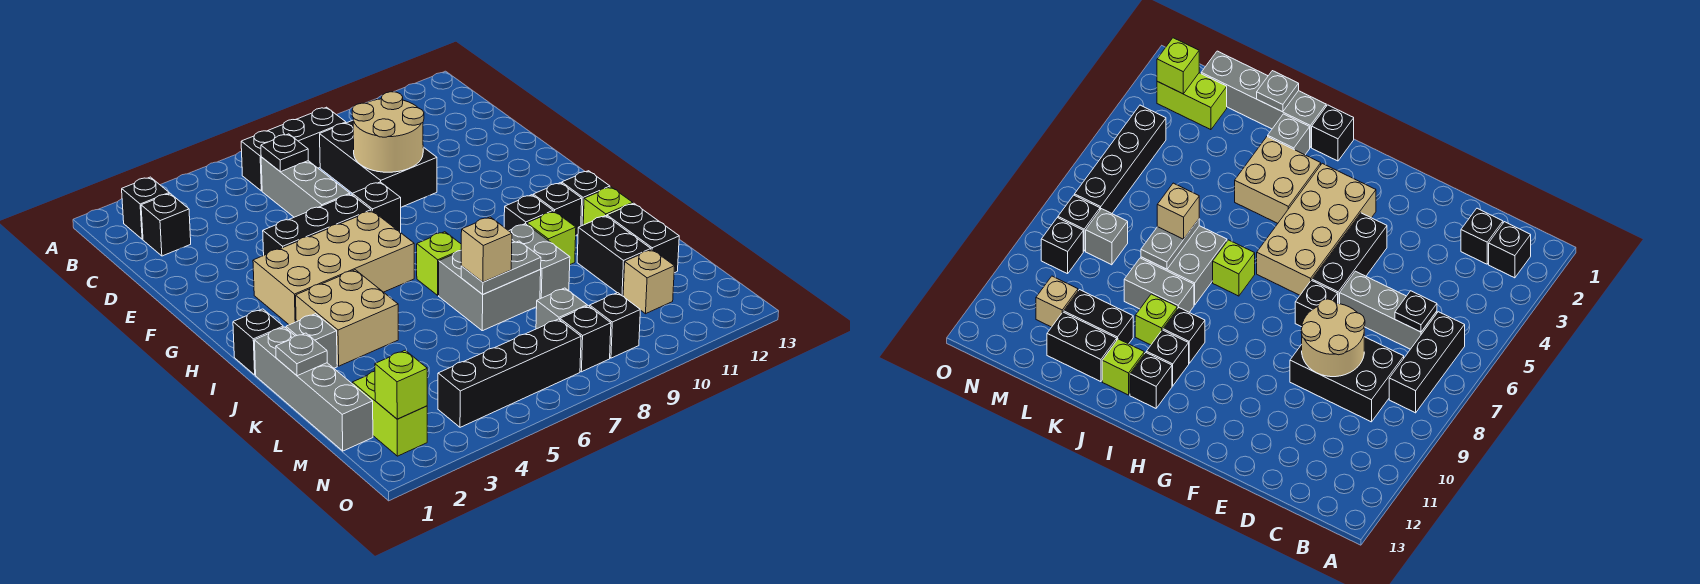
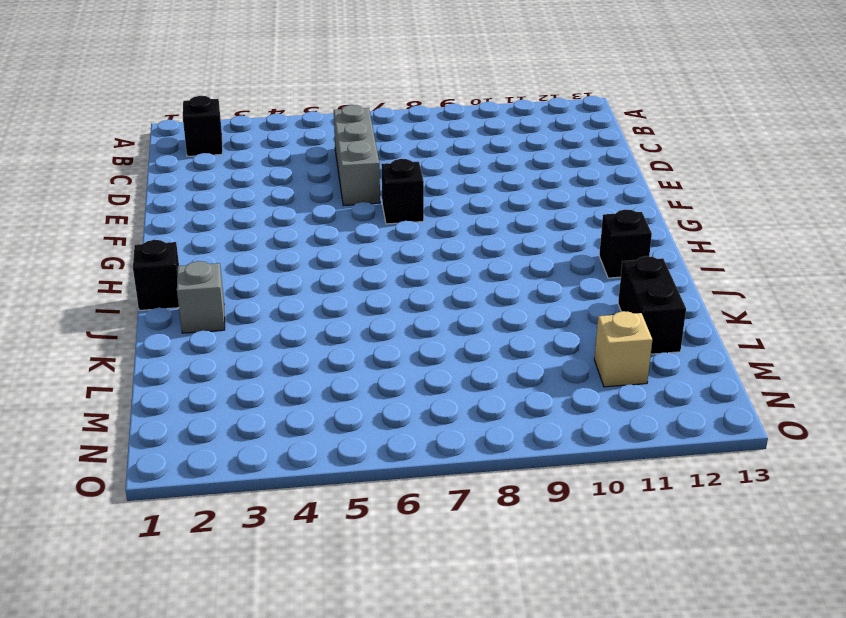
none -> black 1x3 brick [241,107,346,191]
none -> black 1x1 brick [141,193,191,256]
none -> black 2x3 brick [320,120,437,207]
none -> black 1x3 brick [263,194,371,255]

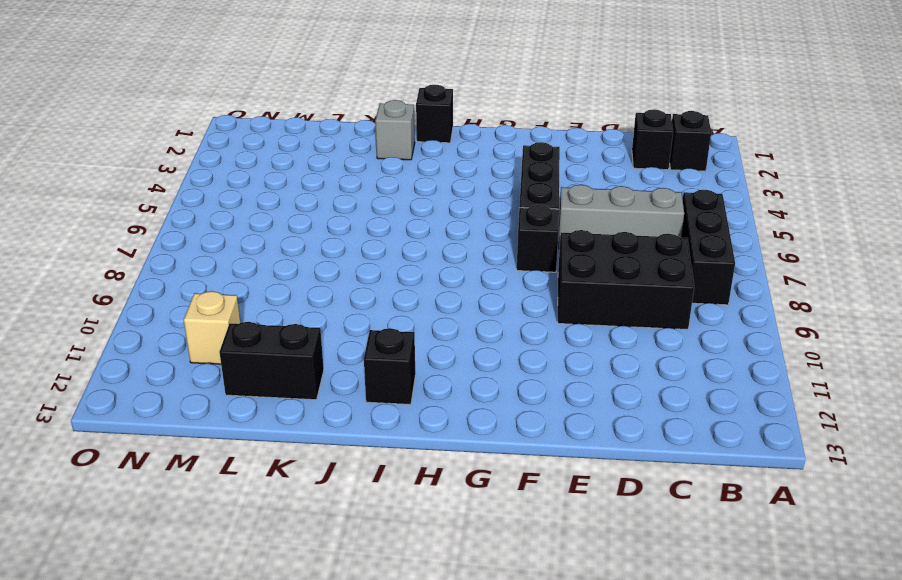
none -> tan 2x4 brick [253,211,414,325]
none -> tan 2x2 brick [296,270,398,366]
none -> lime 1x1 brick [417,232,461,295]
none -> black 1x1 brick [504,195,553,231]

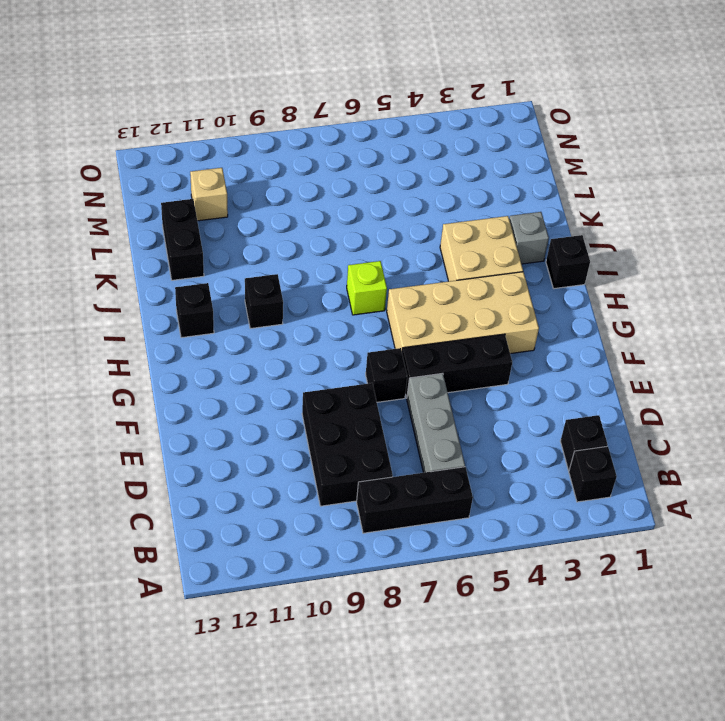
none -> black 1x1 brick [533,183,582,235]
none -> grey 1x4 brick [254,327,373,451]
none -> grey 2x2 brick [439,250,541,331]
none -> grey 1x2 brick [509,224,570,299]

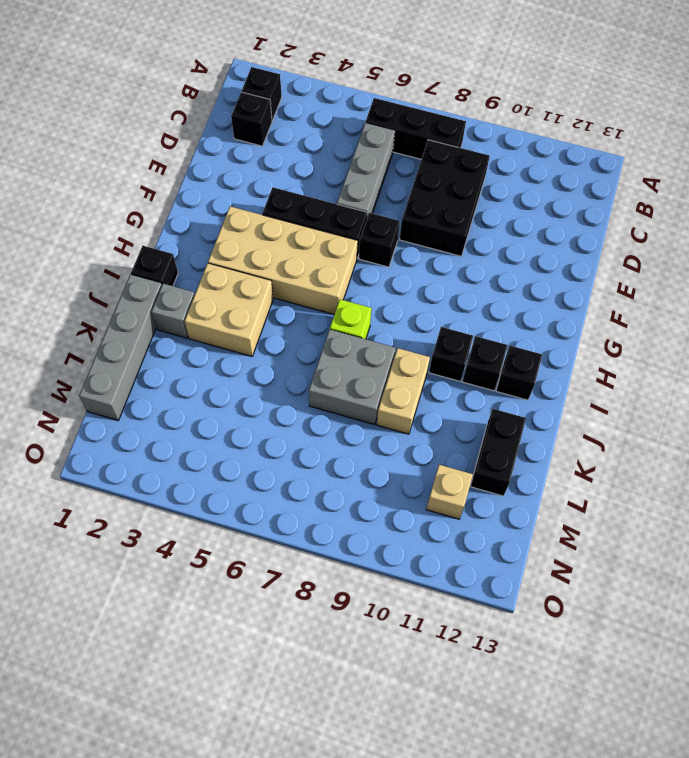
tan 1x2 brick [377,348,430,434] -> grey 1x2 brick [509,224,570,299]
none -> lime 1x1 brick [527,211,576,264]
none -> lime 1x1 brick [583,187,633,225]
none -> black 1x2 brick [577,216,651,296]
none -> lime 1x2 brick [352,371,427,456]

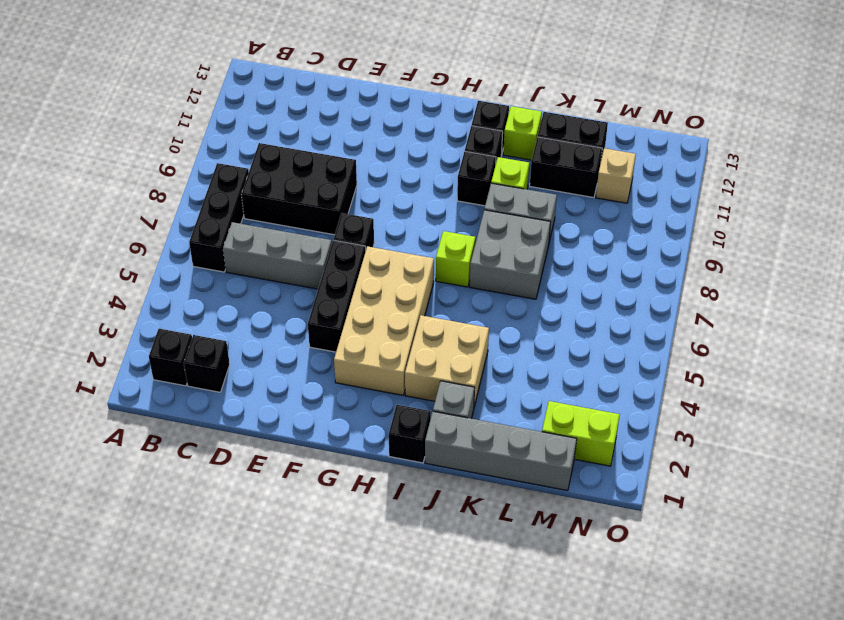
none -> grey 1x1 brick [536,288,587,329]
none -> black 1x4 brick [438,319,581,427]
none -> black 1x1 brick [560,306,611,372]
none -> black 1x1 brick [590,293,640,358]

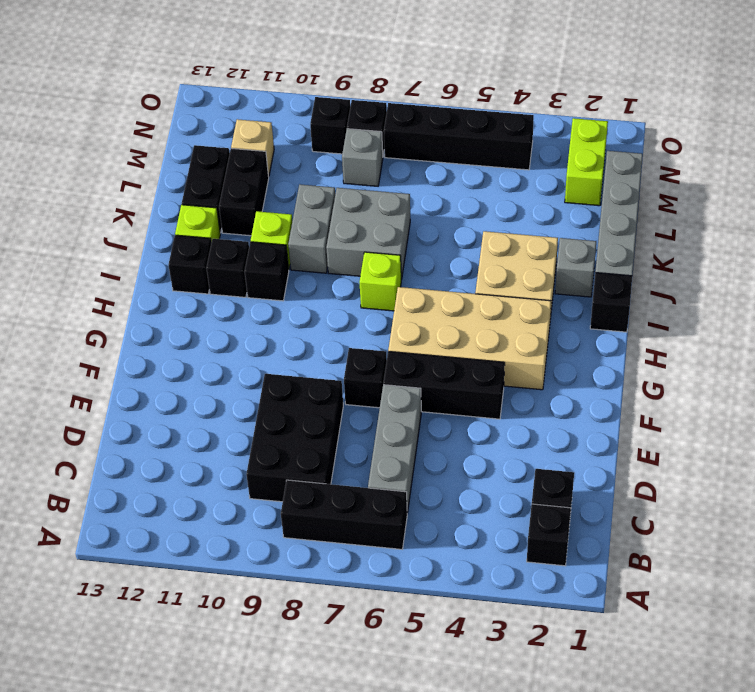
none -> black 1x1 plate [261,134,308,172]
none -> tan 2x2 round brick [352,92,424,172]
none -> grey 1x1 plate [276,333,327,376]
none -> grey 1x2 plate [461,241,541,294]

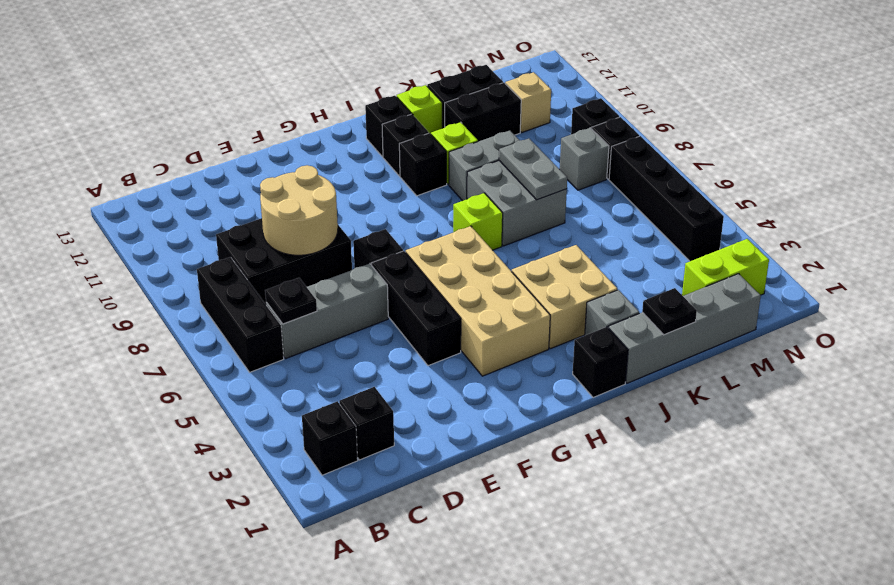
black 1x1 plate [642,288,697,335] -> grey 1x1 plate [276,333,327,376]
none -> lime 1x1 brick [375,350,427,419]
none -> tan 1x1 brick [461,217,512,282]

